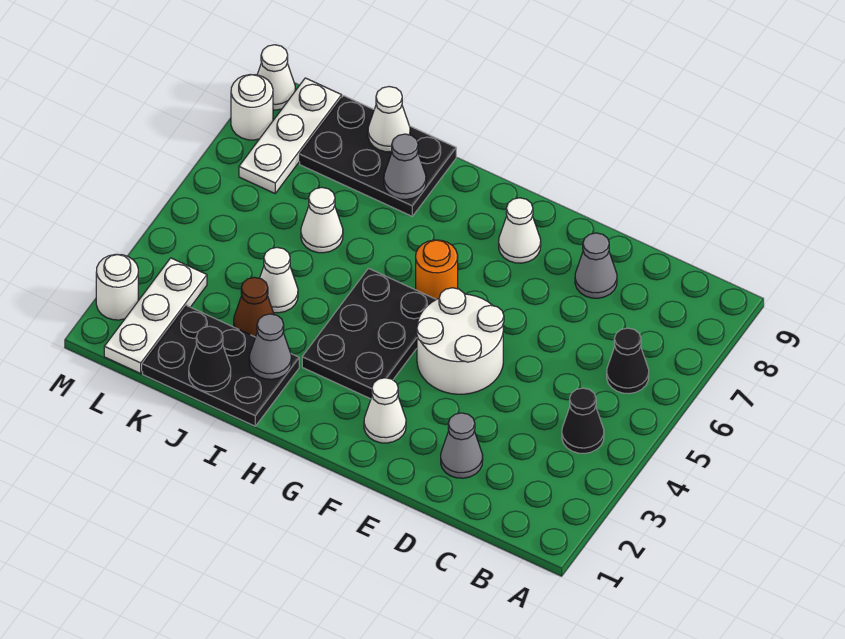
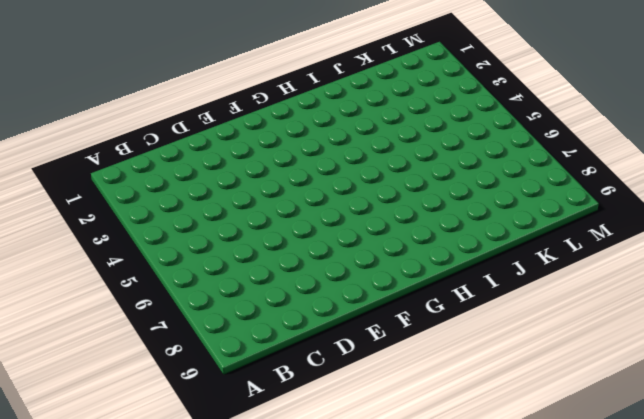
none -> black 1x1 cone [562,388,604,453]
none -> black 1x1 cone [607,328,649,394]
none -> grey 1x1 cone [441,413,483,478]

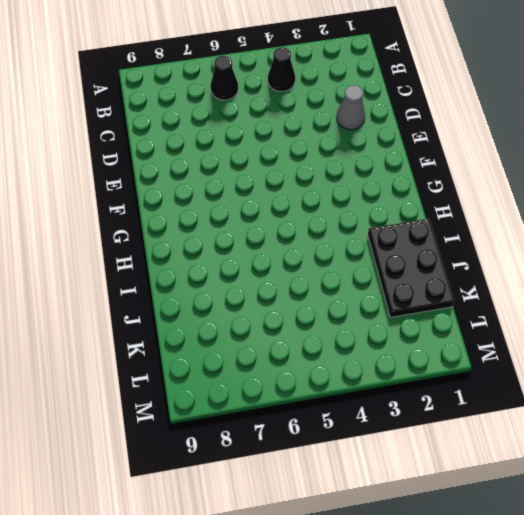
none -> grey 1x1 cone [575,233,617,298]
none -> white 2x2 round brick [417,288,504,394]
none -> white 1x1 cone [364,378,406,443]

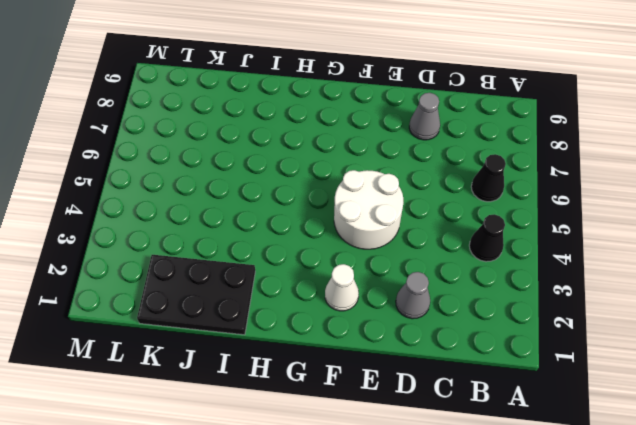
none -> white 1x1 cone [499,198,541,263]
none -> black 2x3 plate [302,268,436,399]
none -> orange 1x1 round brick [416,240,458,299]

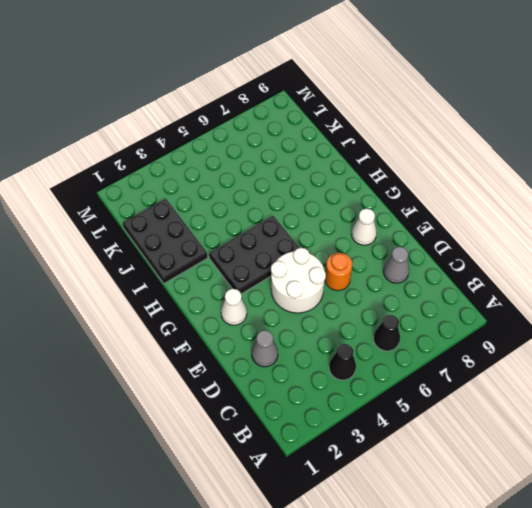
orange 1x1 round brick [325,253,353,291] -> orange 1x1 round brick moved to [416,240,458,299]
none -> black 2x3 plate [300,96,456,216]
none -> brown 1x1 cone [234,277,274,337]
none -> white 1x1 cone [260,247,298,313]

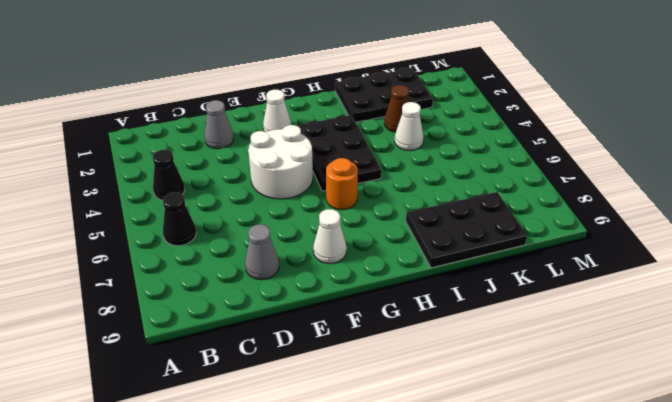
none -> white 1x1 cone [301,188,343,253]
none -> white 1x3 plate [104,258,207,373]
none -> white 1x3 plate [239,78,342,193]

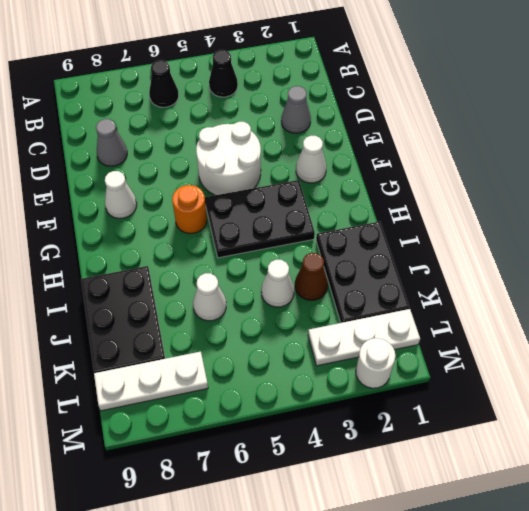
none -> white 1x1 round brick [231,74,273,140]
none -> white 1x1 cone [257,45,295,110]
none -> grey 1x1 cone [249,314,291,379]

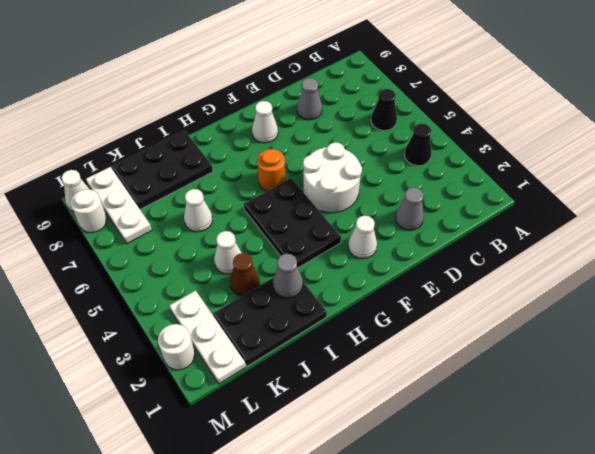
none -> grey 1x1 cone [384,134,426,199]
none -> black 1x1 cone [189,326,231,392]
none -> white 1x1 cone [368,87,410,152]

